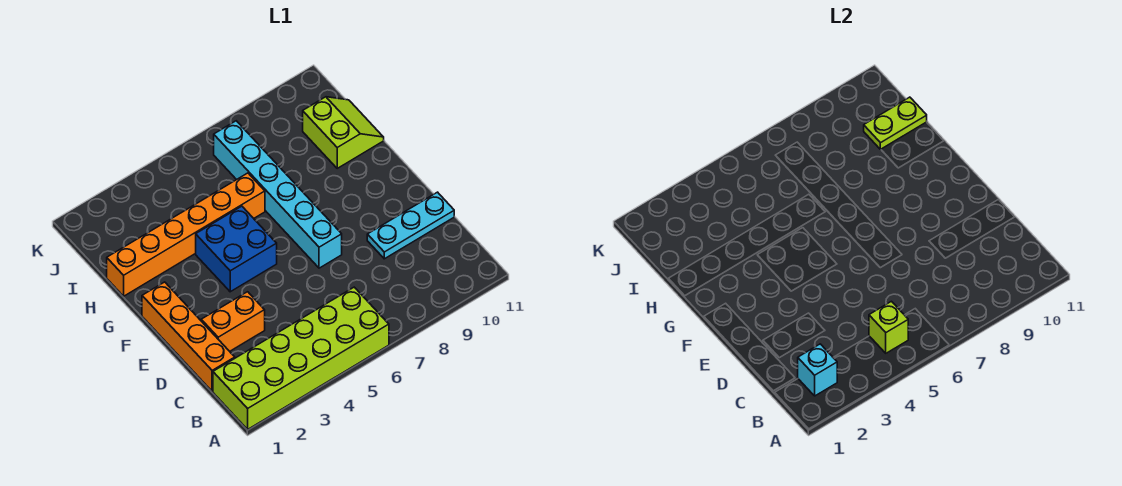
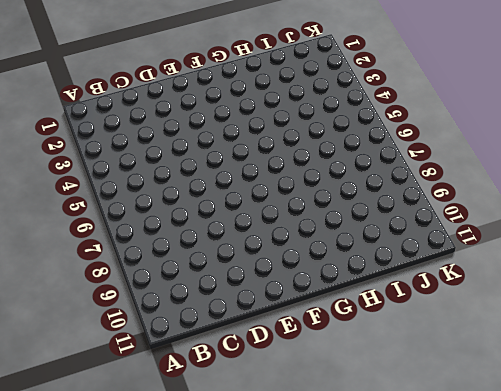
none -> lime 2x6 brick [213,287,389,429]
none -> orange 1x4 brick [142,282,235,391]

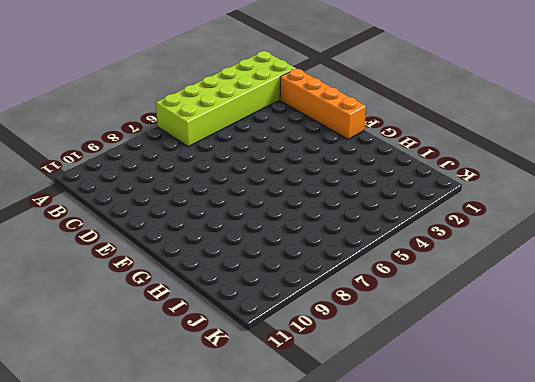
none -> orange 1x2 brick [201,292,265,351]
none -> cyan 1x3 plate [367,192,454,259]

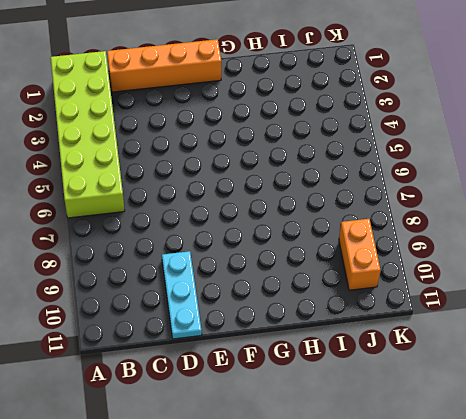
orange 1x2 brick [339,219,380,290] -> orange 1x2 brick moved to [201,292,265,351]
none -> cyan 1x6 brick [214,121,342,268]
none -> blue 2x2 brick [196,206,277,292]

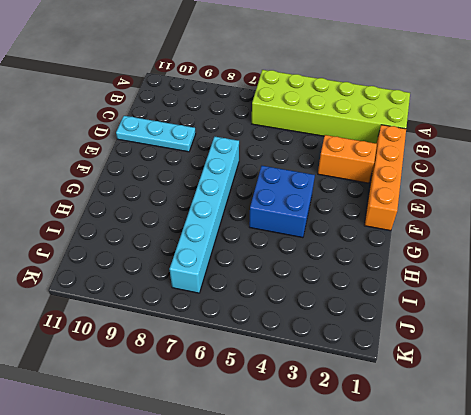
none -> orange 1x6 brick [107,173,265,296]
none -> lime 2x2 slope [303,97,384,168]

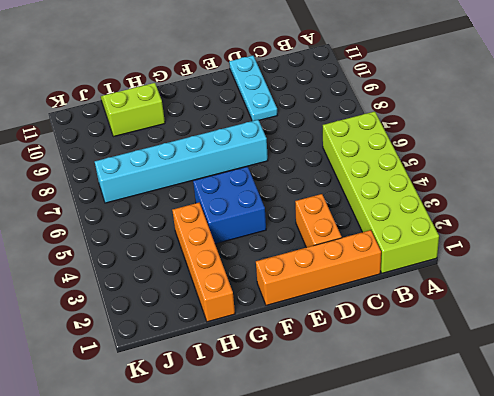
orange 1x4 brick [172,203,235,322] -> orange 1x6 brick [107,173,265,296]
none -> cyan 1x1 brick [798,344,837,396]
none -> lime 1x1 brick [869,301,908,353]

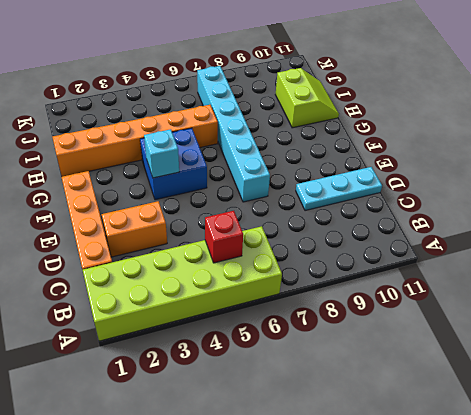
red 1x1 brick [205,211,243,263] -> lime 1x1 brick [869,301,908,353]
cyan 1x1 brick [144,129,179,178] -> cyan 1x1 brick moved to [798,344,837,396]
none -> lime 1x2 plate [864,97,927,150]

